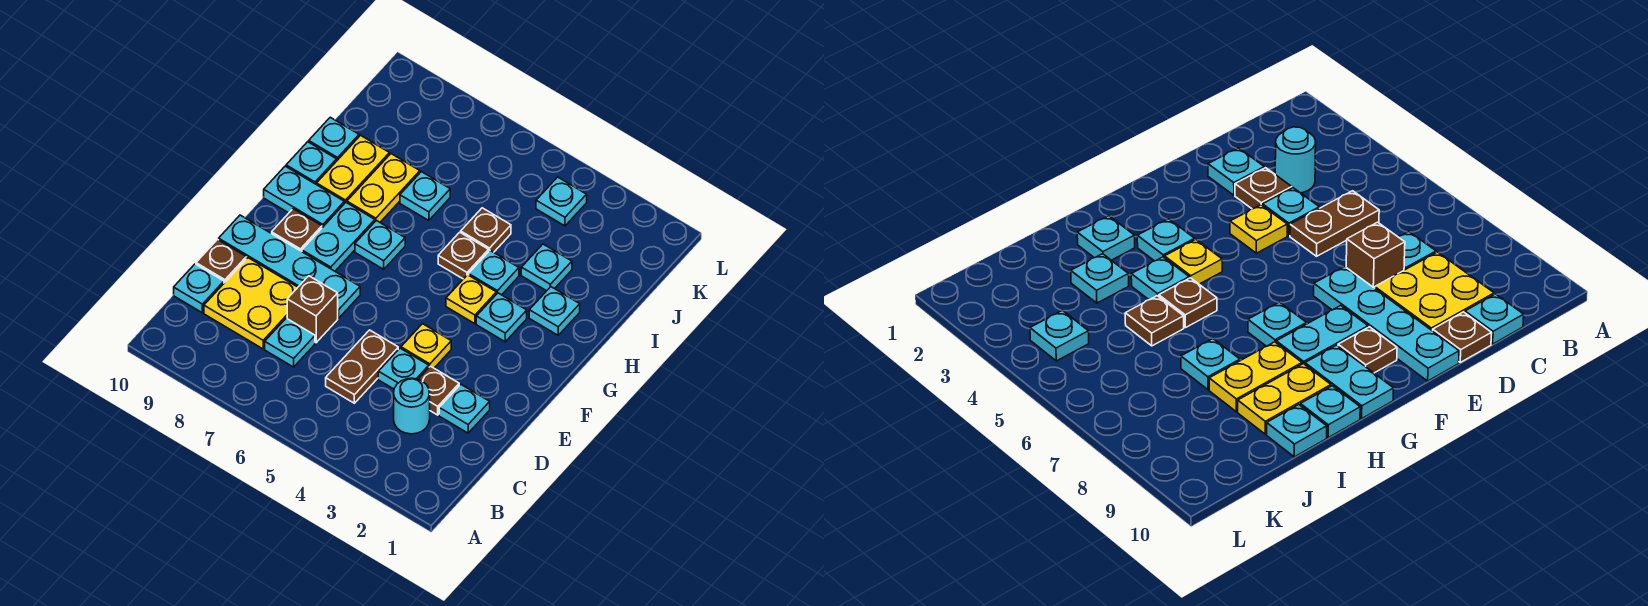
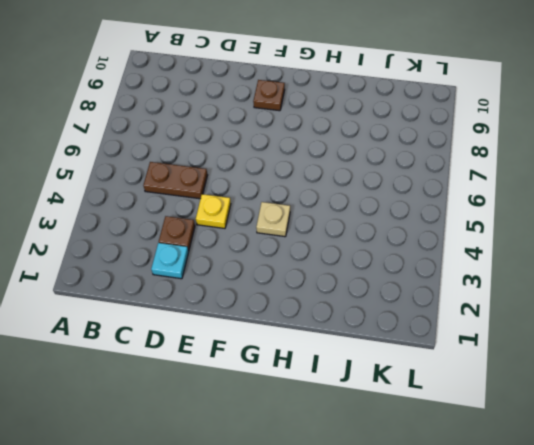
tan 1x1 plate [256,202,290,237] -> yellow 1x1 plate [446,275,496,324]
none -> cyan 1x1 round brick [394,378,430,434]
none -> cyan 1x1 plate [265,318,315,367]
none -> yellow 2x2 plate [204,258,298,349]

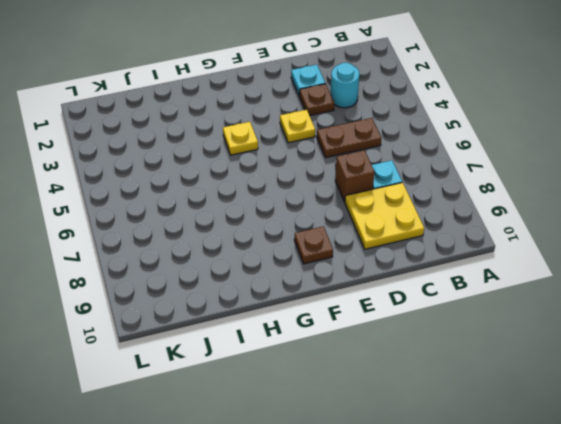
none -> cyan 1x1 plate [174,264,224,313]
none -> cyan 1x1 plate [378,348,429,389]
none -> brown 1x1 plate [196,240,246,283]

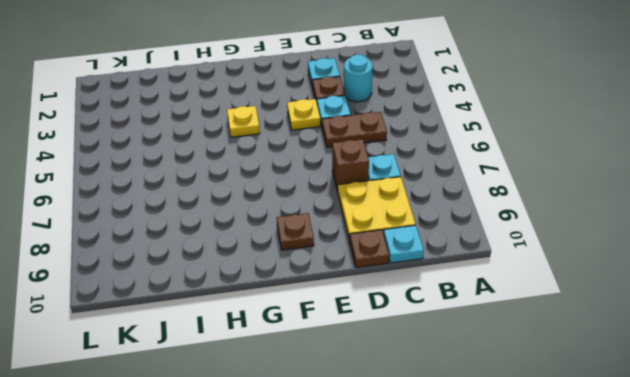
none -> cyan 1x4 plate [219,215,360,318]
none -> cyan 1x2 plate [302,203,375,271]
none -> cyan 1x1 plate [476,293,527,342]

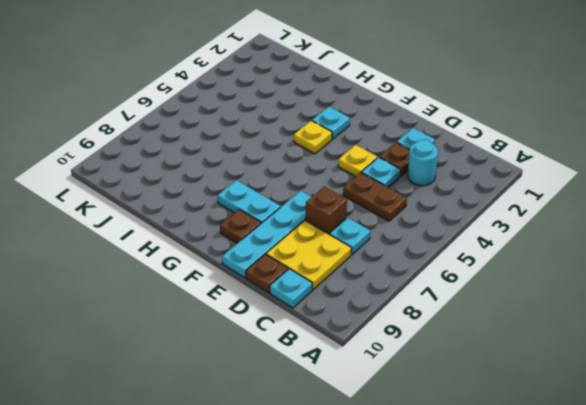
none -> cyan 1x1 plate [355,220,405,269]
none -> cyan 1x2 plate [264,166,344,228]
none -> cyan 1x1 plate [529,287,580,335]

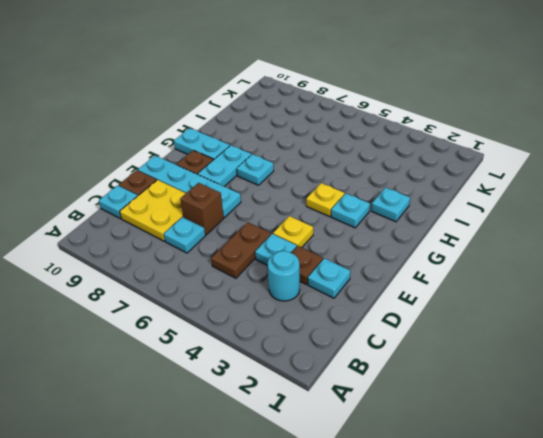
none -> cyan 1x1 plate [469,251,519,295]
none -> brown 1x1 plate [438,232,489,279]
none -> yellow 1x2 plate [347,154,420,222]

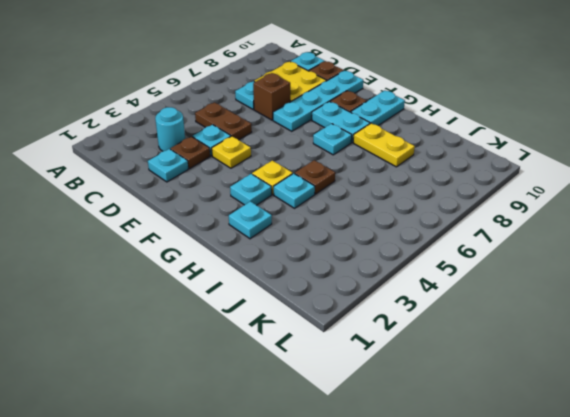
none -> yellow 1x2 plate [317,135,389,204]
none -> cyan 1x1 plate [286,142,337,185]
none -> cyan 1x1 plate [521,244,572,291]

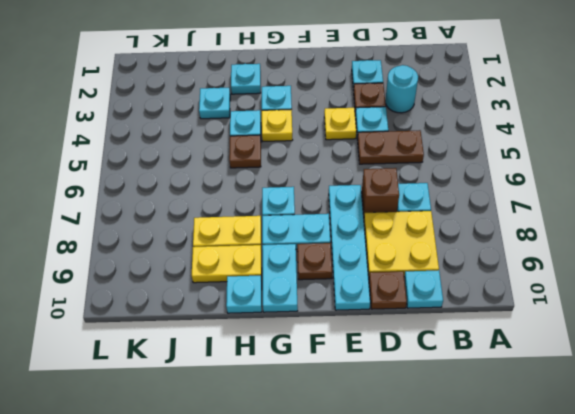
none -> brown 1x1 plate [461,208,511,252]
none -> cyan 1x1 plate [400,172,450,221]
none -> cyan 1x1 plate [309,117,359,160]

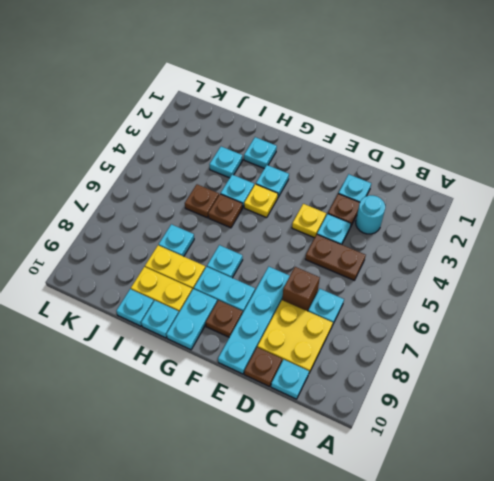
none -> cyan 1x1 plate [536,177,587,226]

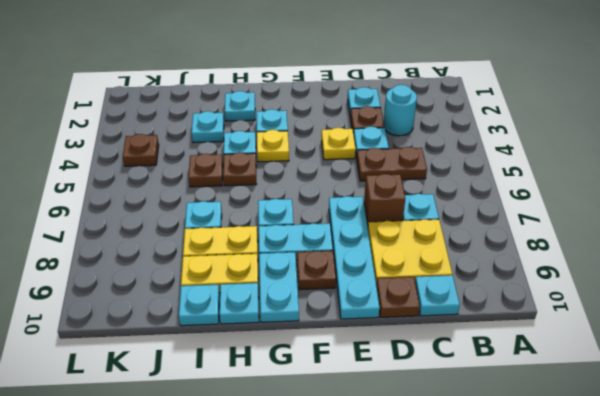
brown 1x1 plate [123,134,159,166] -> cyan 1x1 plate [536,177,587,226]

